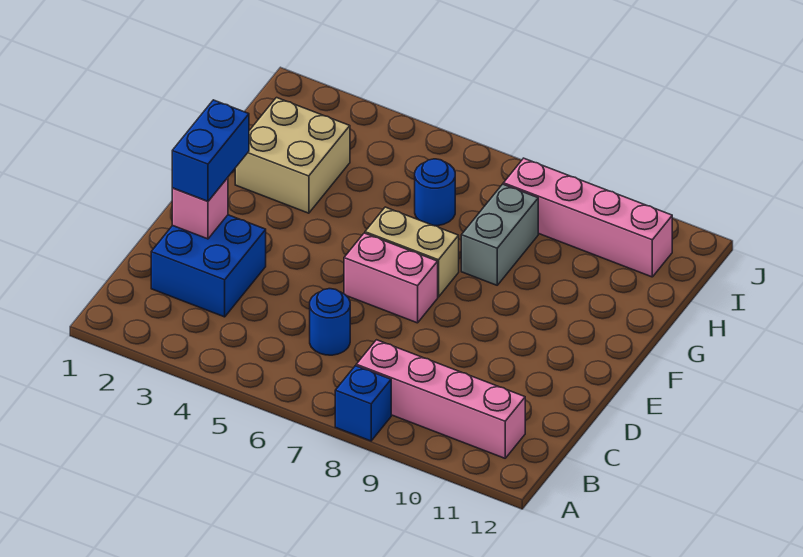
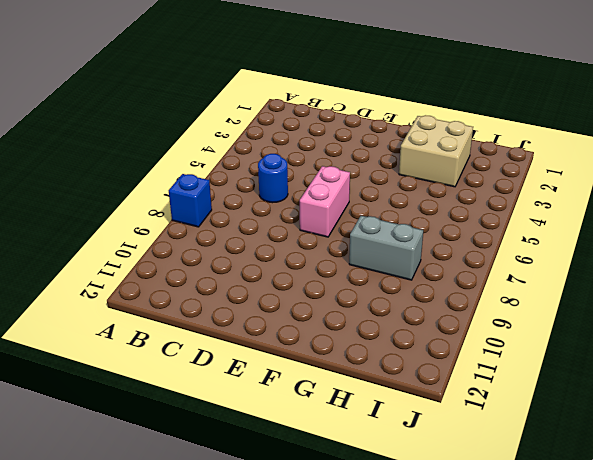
none -> pink 1x4 brick [356,340,525,458]
none -> blue 2x2 brick [151,215,266,317]
none -> tan 1x2 brick [365,207,459,297]

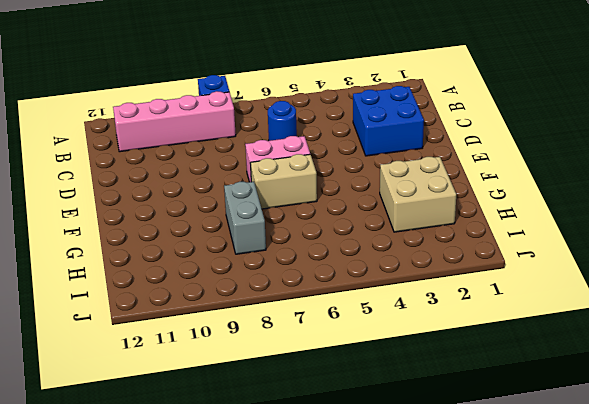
none -> blue 1x1 round brick [415,159,455,226]
none -> pink 1x4 brick [503,158,672,277]
none -> pink 1x1 brick [172,178,228,239]

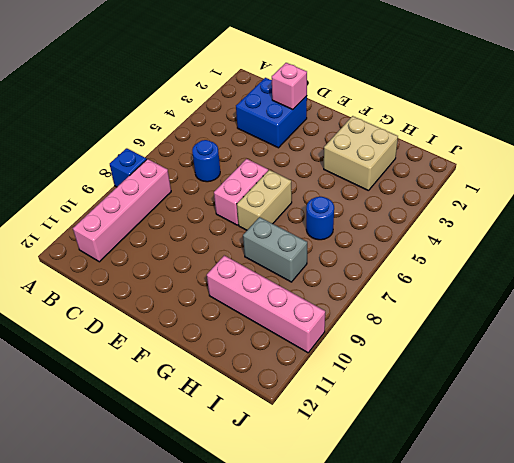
pink 1x4 brick [207,255,325,353] -> pink 1x4 brick turned to [503,158,672,277]
none -> blue 1x2 brick [172,100,249,201]

